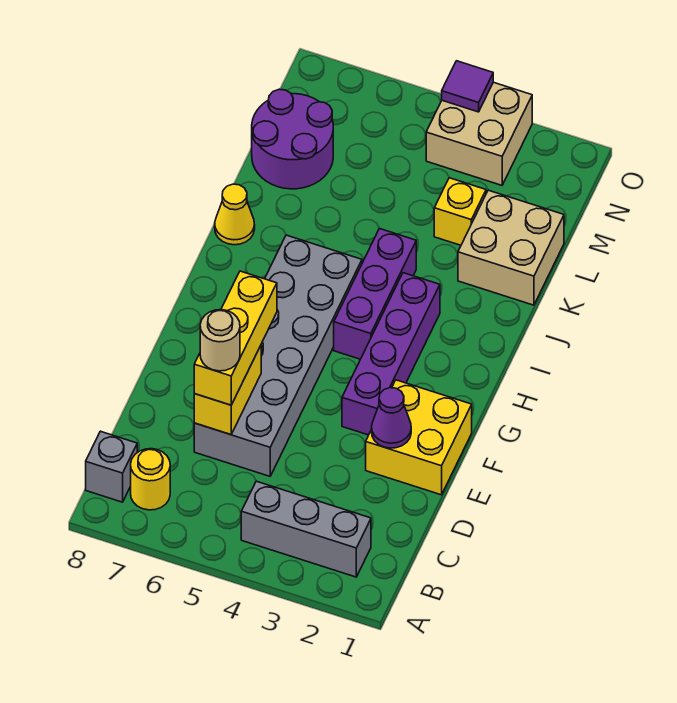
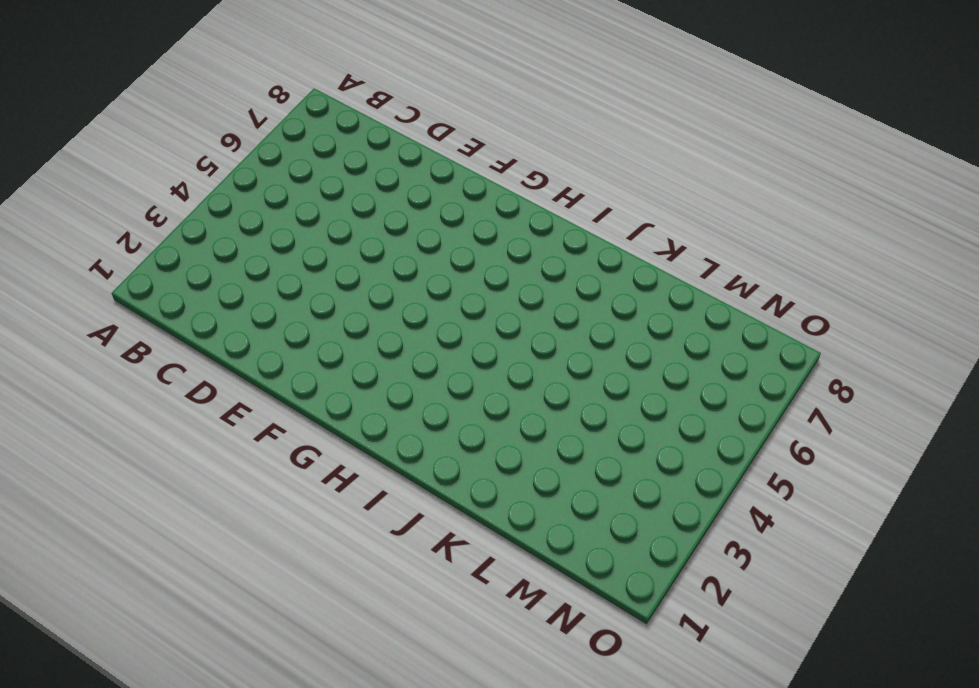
none -> grey 1x3 brick [241,481,371,577]
none -> yellow 1x1 round brick [131,449,170,510]
none -> grey 1x1 brick [86,431,137,502]

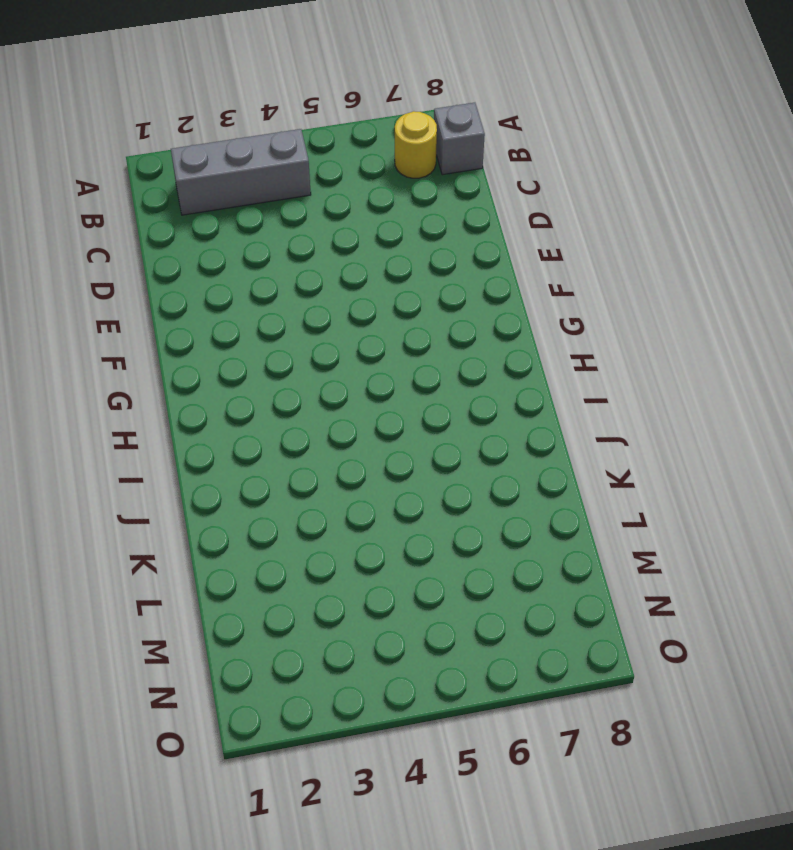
none -> grey 2x6 brick [194,235,362,476]
none -> yellow 2x2 brick [366,380,472,495]
none -> purple 1x4 brick [342,273,440,435]

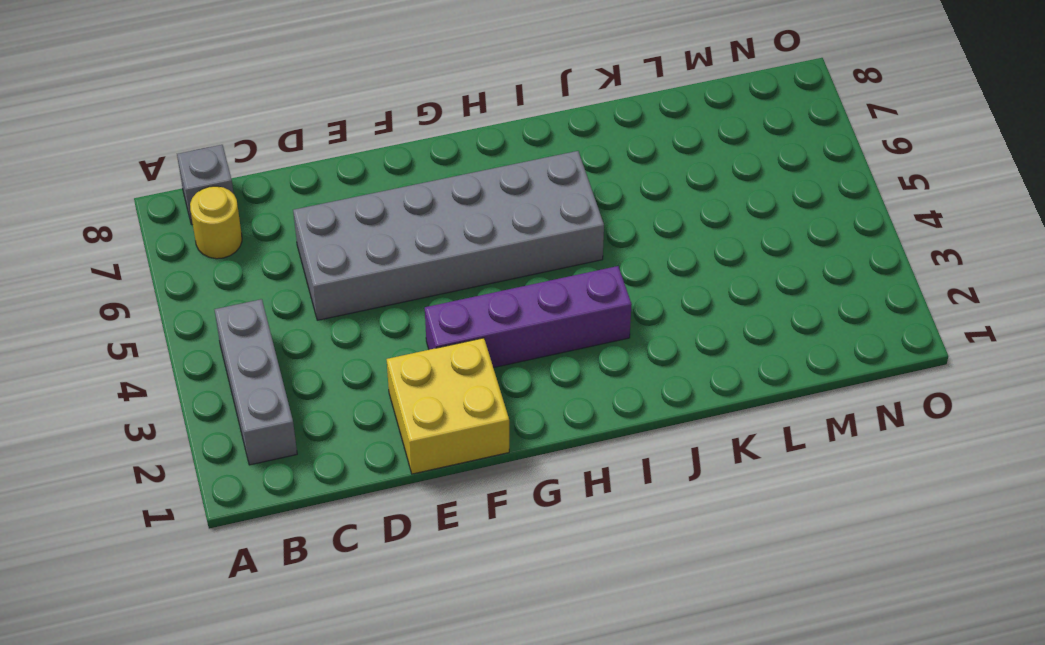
none -> purple 1x3 brick [334,229,416,359]
none -> yellow 1x1 cone [215,184,255,245]
none -> tan 2x2 brick [458,190,564,305]

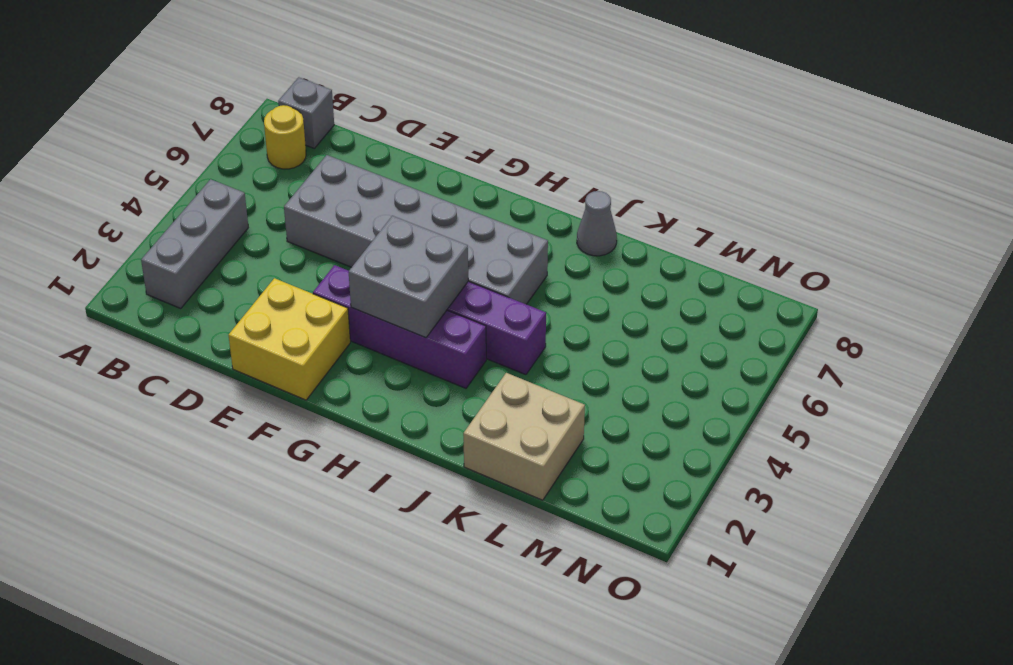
grey 2x2 brick [349,216,468,338] -> none
grey 1x1 cone [577,191,617,256] -> yellow 1x1 cone [215,184,255,245]
none -> yellow 1x1 brick [434,178,486,245]
none -> purple 2x2 round brick [252,89,333,189]
none -> tan 2x2 brick [426,82,532,185]

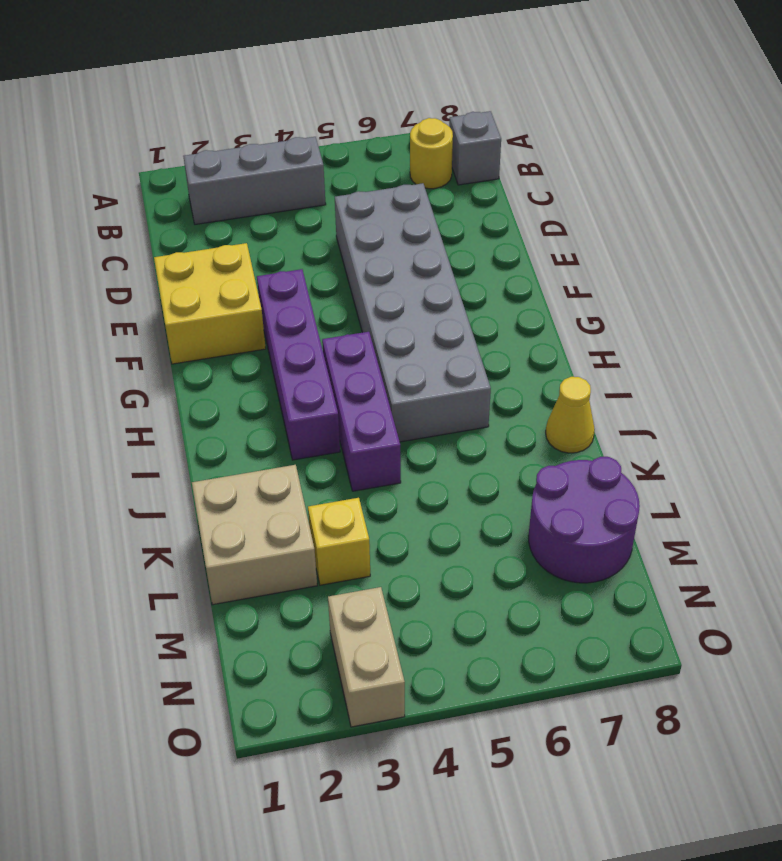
tan 1x2 brick [328,587,405,727] -> tan 2x2 brick [426,82,532,185]
none -> yellow 1x2 brick [194,346,261,435]
none -> purple 1x1 cone [372,388,411,448]
none -> purple 1x1 tile [442,61,493,112]

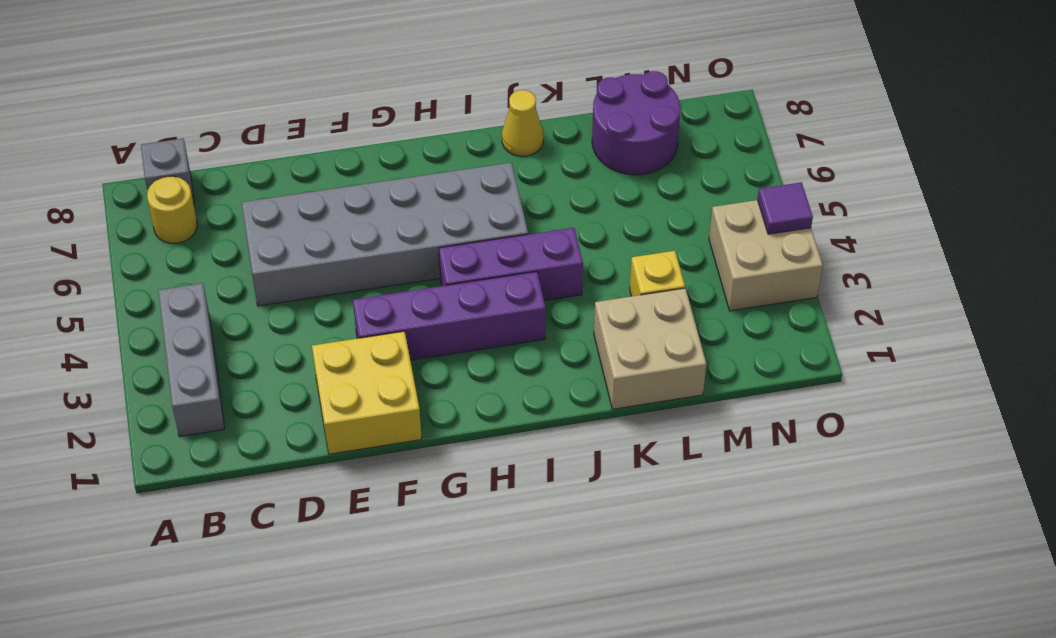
none -> yellow 1x2 brick [194,346,261,435]
none -> purple 1x1 cone [372,388,411,448]
none -> yellow 1x3 brick [194,271,277,405]

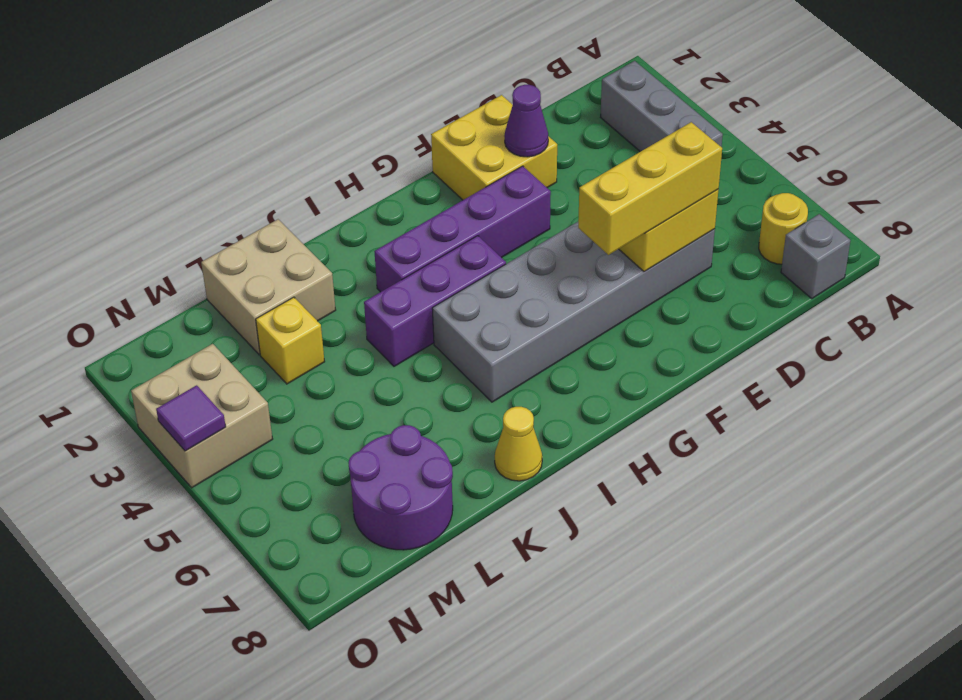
none -> tan 1x1 round brick [200,310,240,371]

